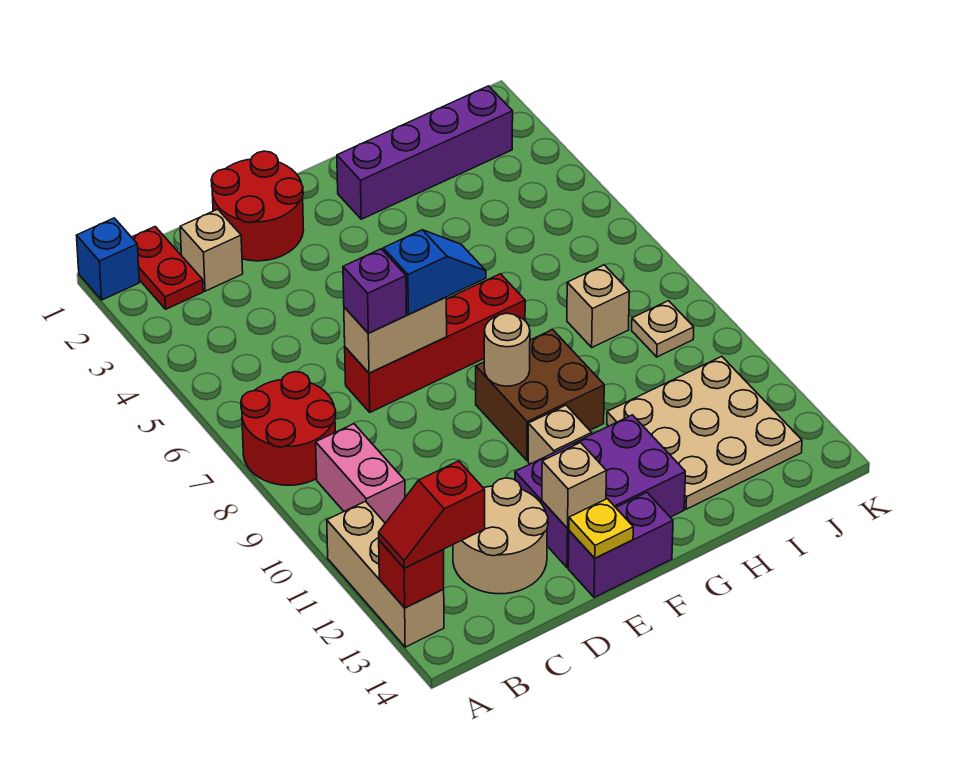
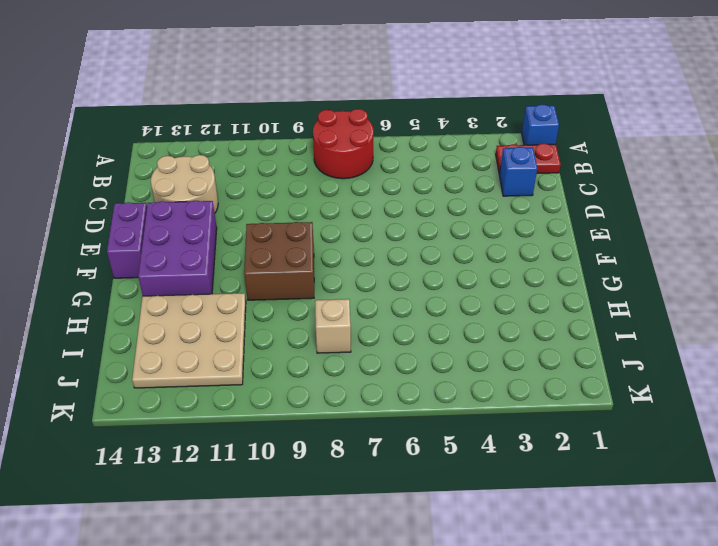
blue 1x1 brick [499,147,537,196] -> tan 1x1 brick [180,209,243,291]
none -> tan 1x3 brick [327,501,444,647]
none -> pink 1x2 brick [316,424,405,523]
none -> red 2x2 round brick [211,151,304,261]

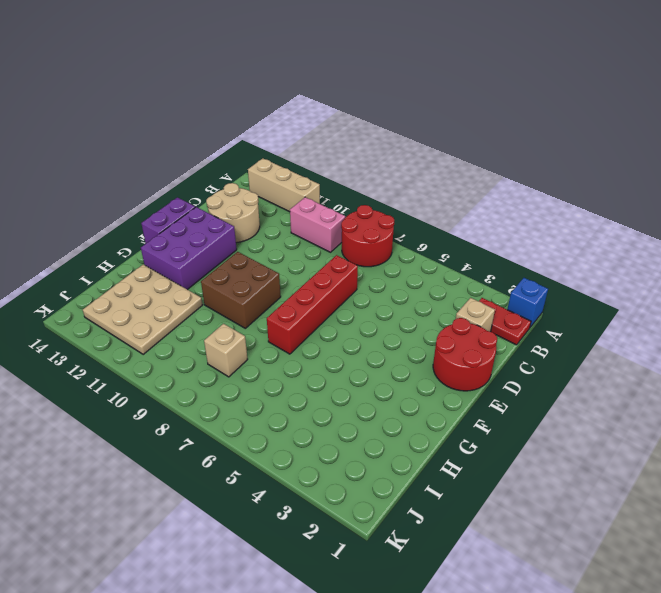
none -> tan 1x1 brick [528,405,592,464]
none -> purple 1x4 brick [337,86,513,219]
none -> tan 1x1 plate [632,301,694,357]

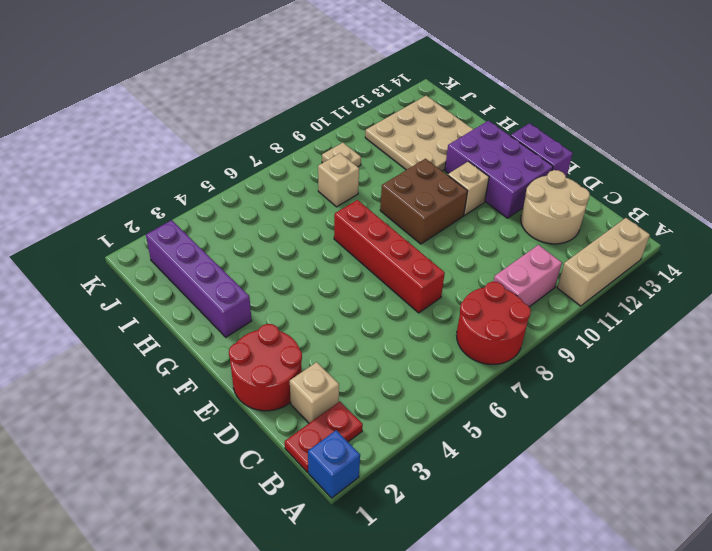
none -> red 1x1 brick [379,540,444,608]
none -> tan 1x2 brick [344,297,447,373]
none -> tan 1x1 brick [542,443,607,528]

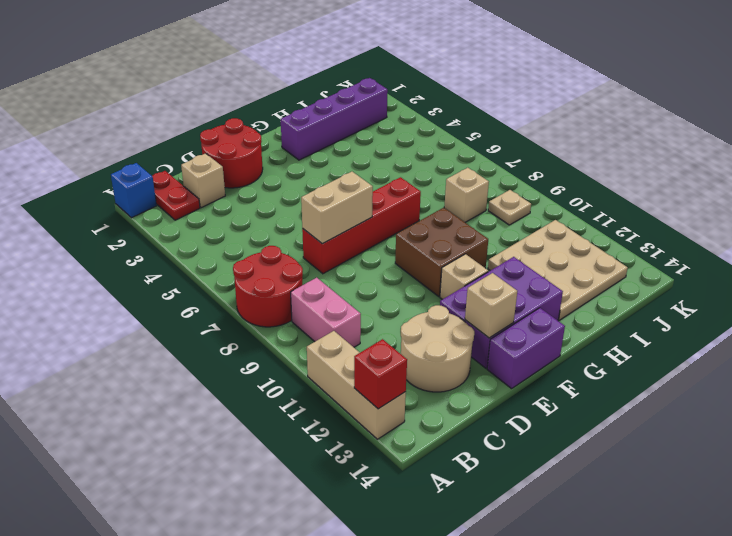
none -> yellow 1x1 plate [569,499,633,558]
none -> tan 1x1 round brick [484,313,530,386]
none -> red 1x2 slope [379,461,485,568]

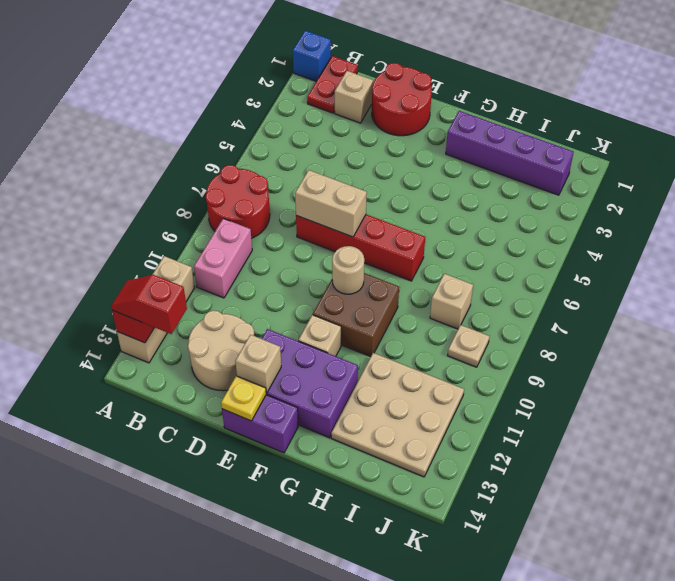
none -> purple 1x1 brick [343,249,407,333]
none -> blue 1x2 slope [383,230,486,314]

